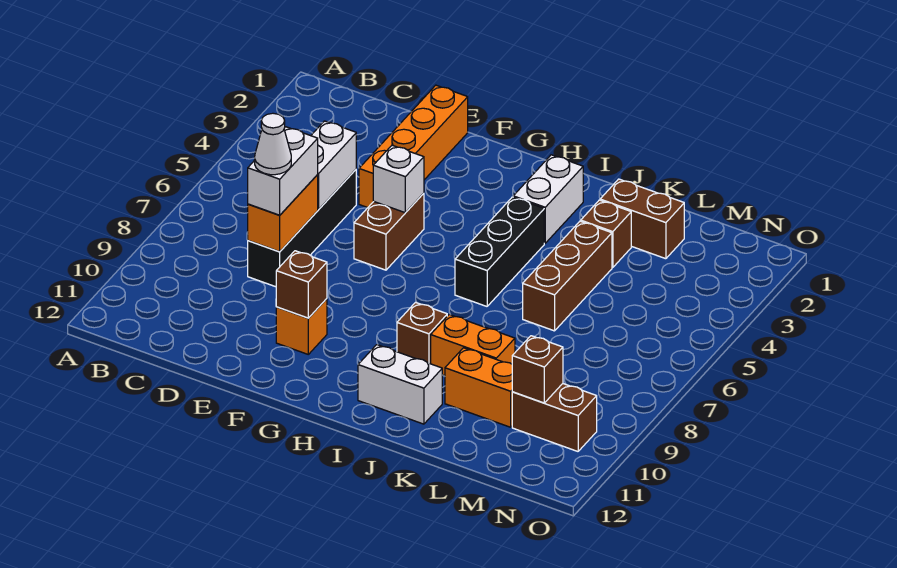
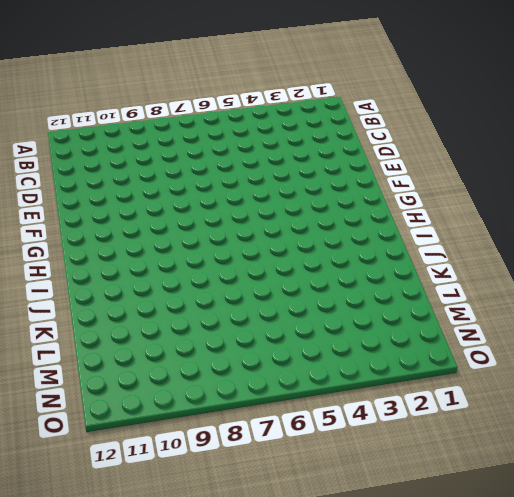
none -> black 1x4 brick [248,170,356,287]
none -> orange 1x4 brick [359,85,468,208]
none -> brown 1x2 brick [354,193,424,270]

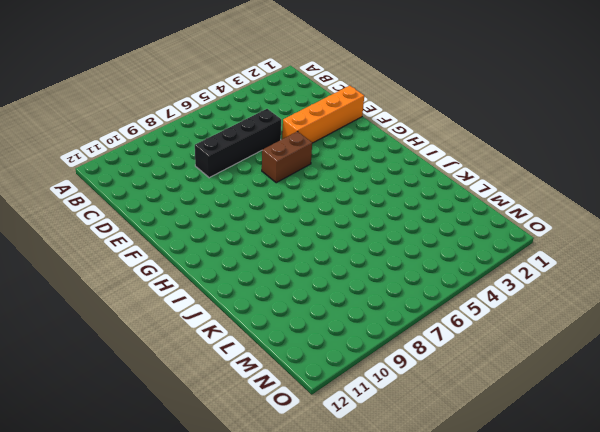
none -> orange 1x1 brick [276,299,327,354]
none -> white 1x2 brick [513,155,583,243]
none -> black 1x3 brick [455,197,544,306]

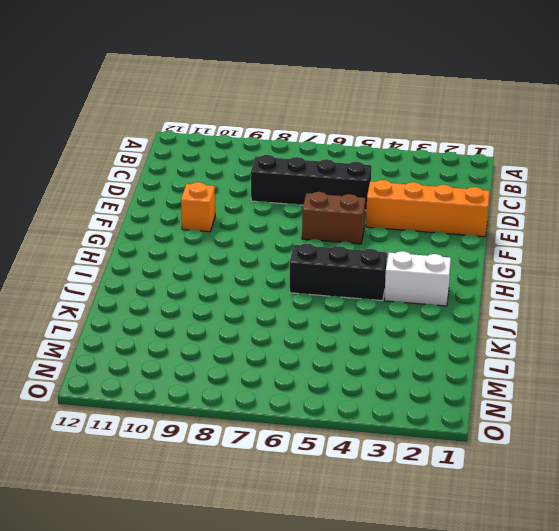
none -> brown 1x1 brick [397,302,447,364]
none -> white 1x2 brick [358,345,442,424]
none -> orange 1x2 brick [431,315,515,376]

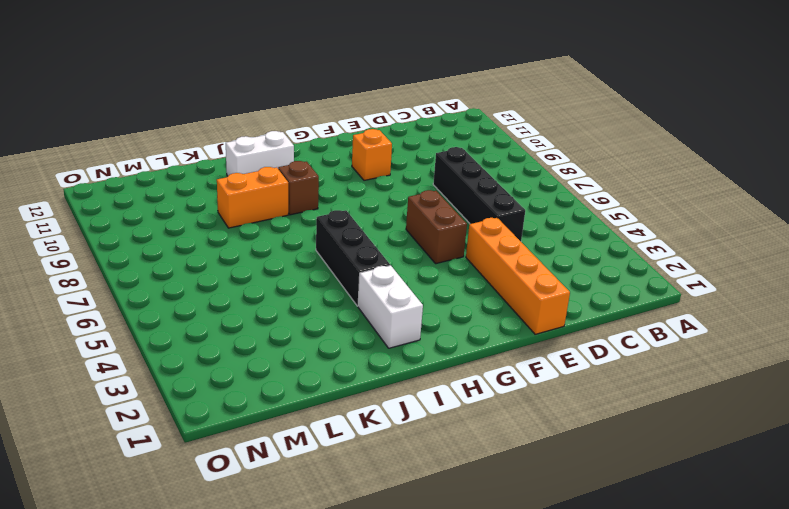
none -> brown 1x2 brick [600,179,684,259]
none -> brown 1x1 brick [581,200,631,268]
none -> brown 1x3 brick [523,221,612,331]

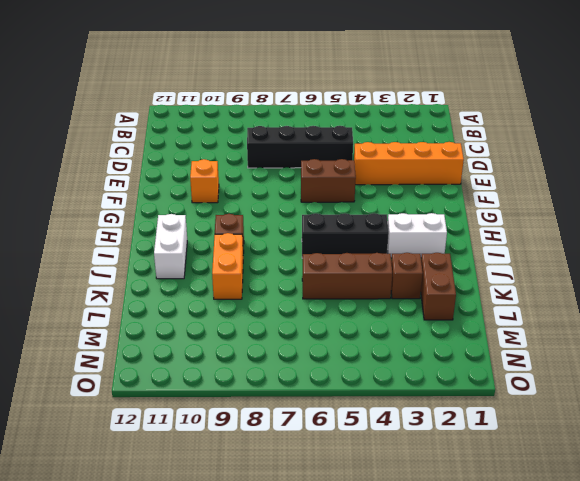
none -> orange 1x2 brick [445,348,512,427]
none -> brown 1x2 brick [512,384,597,451]
none -> white 1x2 brick [311,121,356,209]

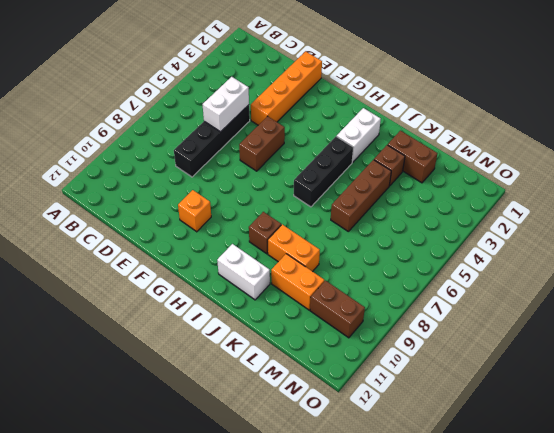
none -> orange 1x2 brick [248,175,318,252]
none -> white 1x1 brick [373,145,424,213]
none -> brown 1x1 brick [276,251,327,318]

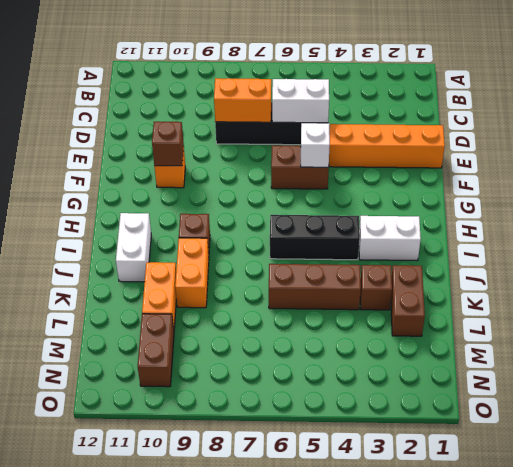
none -> brown 1x1 brick [512,336,563,403]
none -> white 1x2 brick [248,127,318,215]
none -> white 1x1 cone [255,113,291,175]

